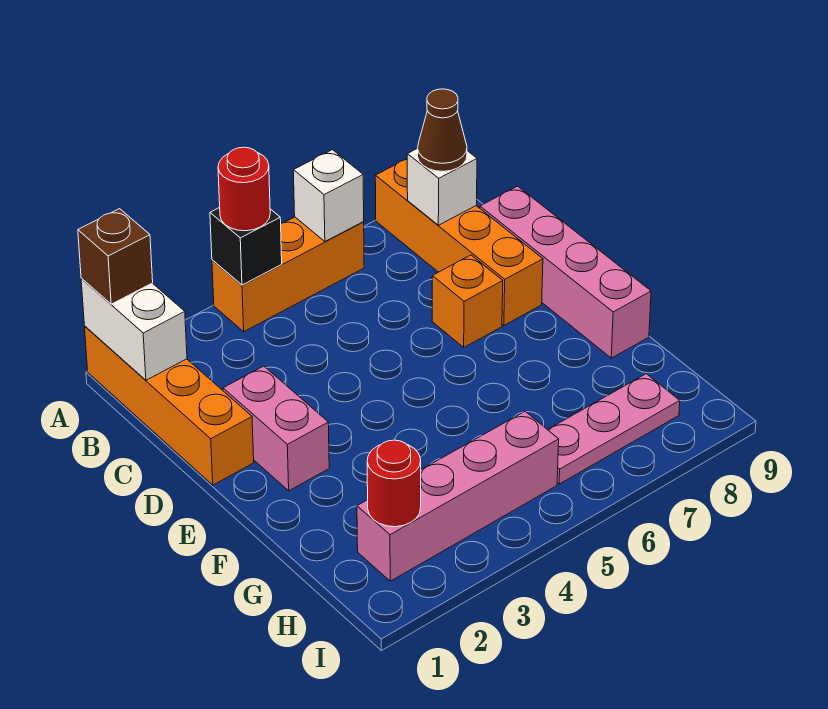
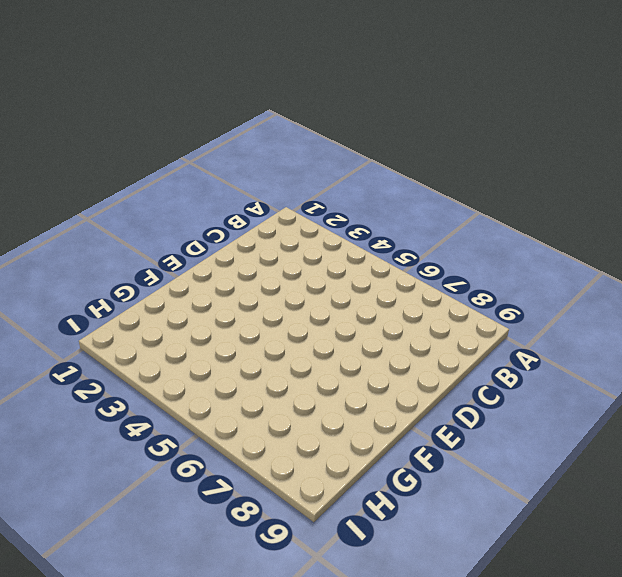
none -> orange 1x4 brick [85,327,254,485]
none -> orange 1x3 brick [212,217,364,332]
none -> orange 1x4 brick [375,159,543,325]

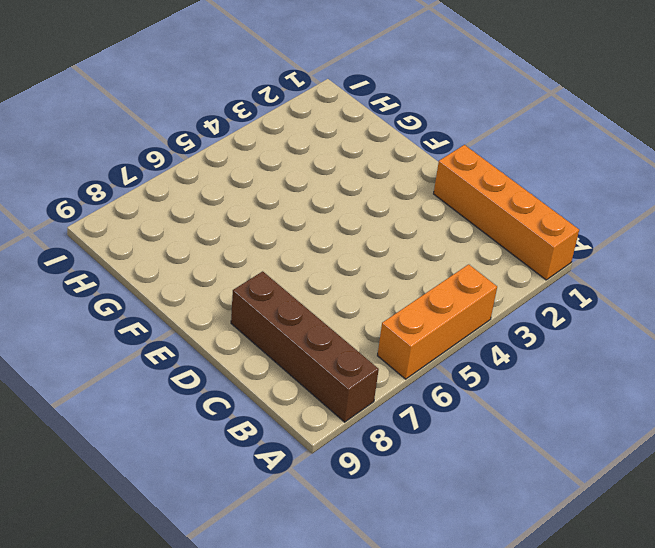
brown 1x4 brick [231,271,379,422] -> orange 1x4 brick [375,159,543,325]
none -> pink 1x4 brick [480,186,651,358]
none -> pink 1x2 brick [223,366,329,491]
none -> orange 1x1 brick [432,255,503,347]

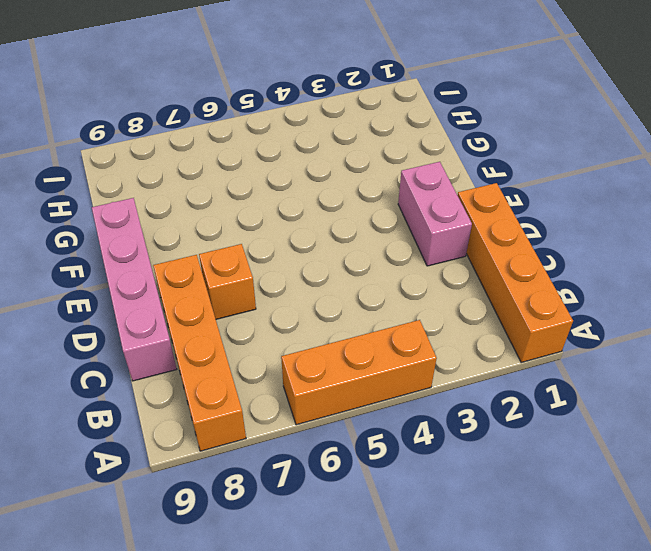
none -> pink 1x4 brick [357,411,559,581]
none -> pink 1x3 plate [548,374,680,484]
none -> white 1x2 brick [81,278,187,380]

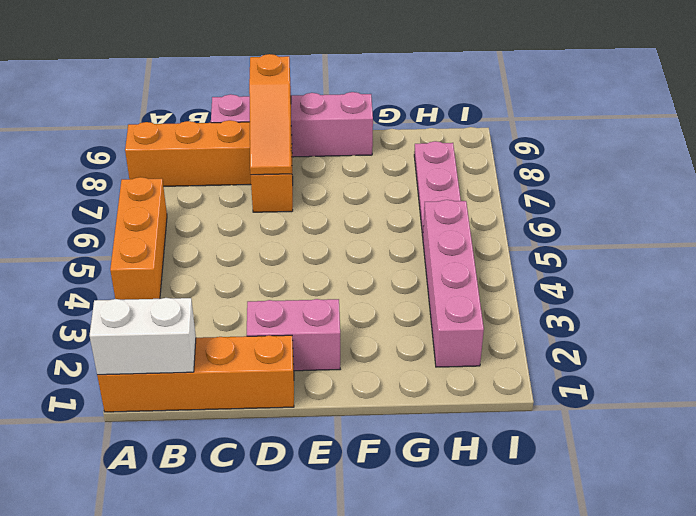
orange 1x3 slope [249,54,291,175] -> none
none -> black 1x1 brick [210,207,282,285]
none -> white 1x1 brick [293,150,364,241]
none -> white 1x1 brick [407,148,477,225]

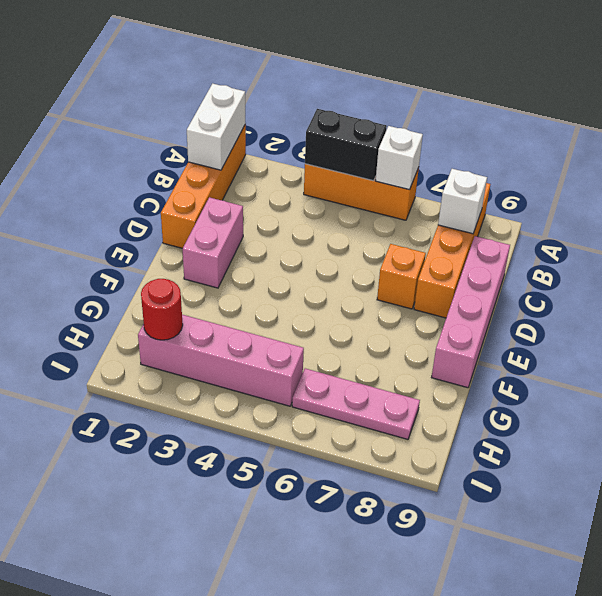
black 1x2 brick [305,109,387,181] -> black 1x1 brick [210,207,282,285]
none -> brown 1x1 brick [78,209,153,304]
none -> red 1x1 round brick [218,147,270,231]
none -> brown 1x1 cone [418,89,467,171]

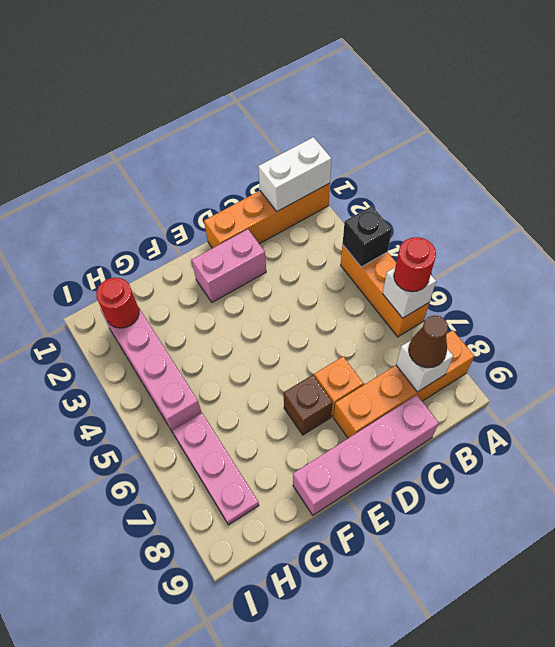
red 1x1 round brick [394,237,436,292] -> red 1x1 round brick moved to [218,147,270,231]
brown 1x1 brick [283,375,333,435] -> brown 1x1 brick moved to [78,209,153,304]

